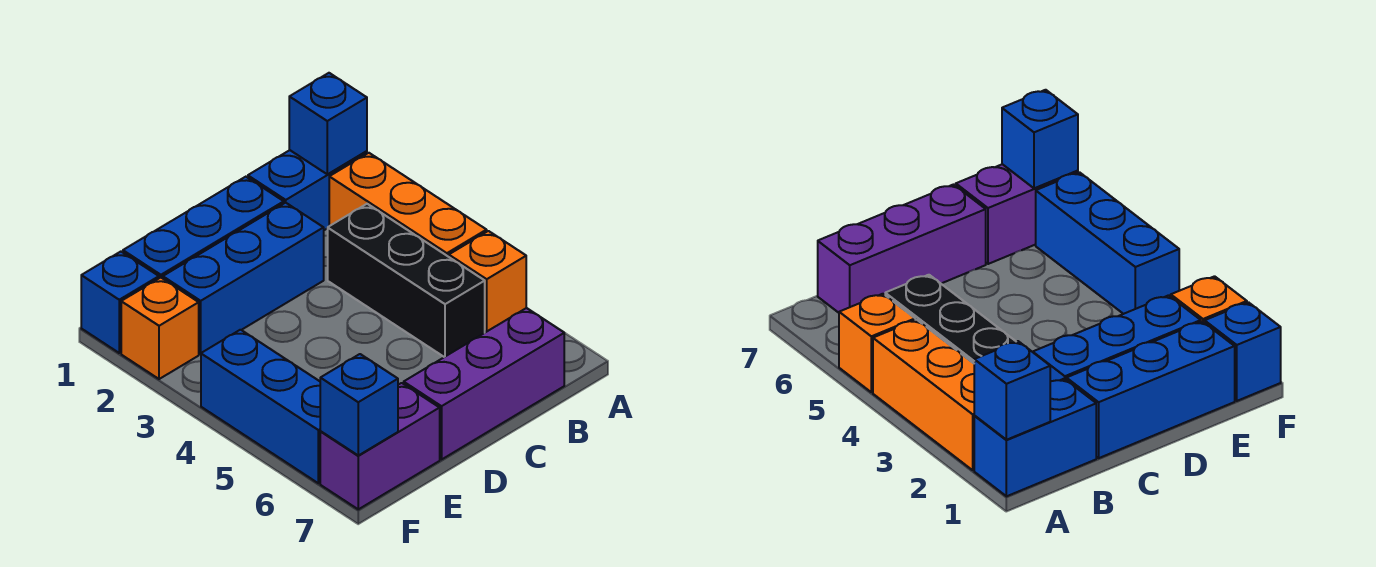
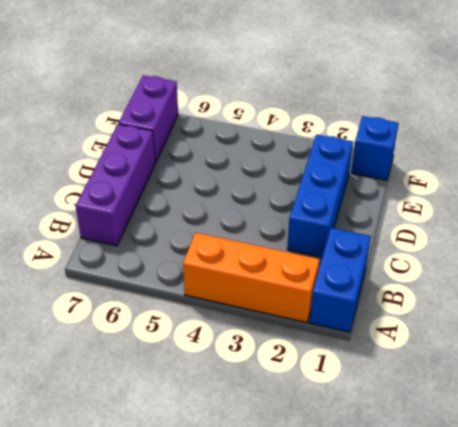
none -> orange 1x1 brick [449,231,526,332]
none -> black 1x3 brick [328,204,485,357]
none -> blue 1x3 brick [123,177,284,278]

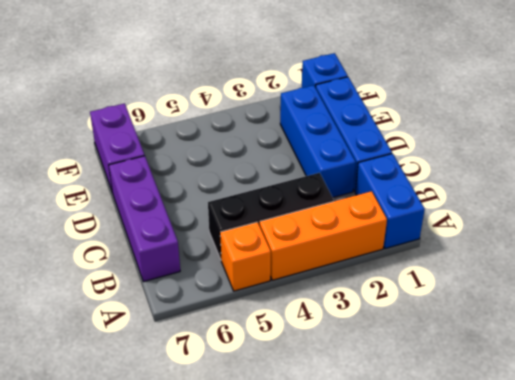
none -> orange 1x1 brick [121,278,199,379]
none -> blue 1x3 brick [201,330,321,483]
none -> blue 1x1 brick [289,73,367,174]

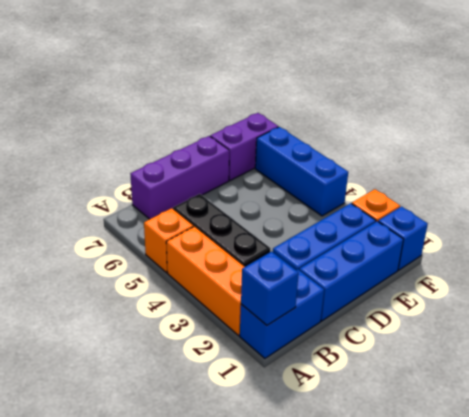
none -> blue 1x1 brick [320,354,398,455]

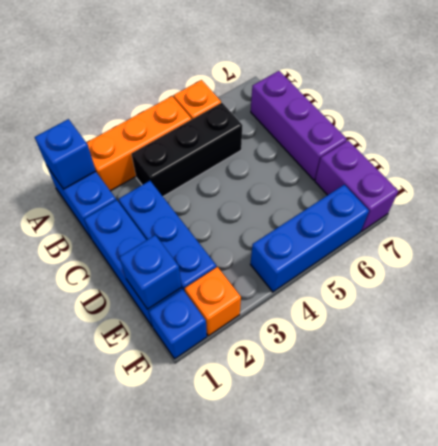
blue 1x1 brick [119,235,182,309] -> blue 1x1 brick moved to [320,354,398,455]

